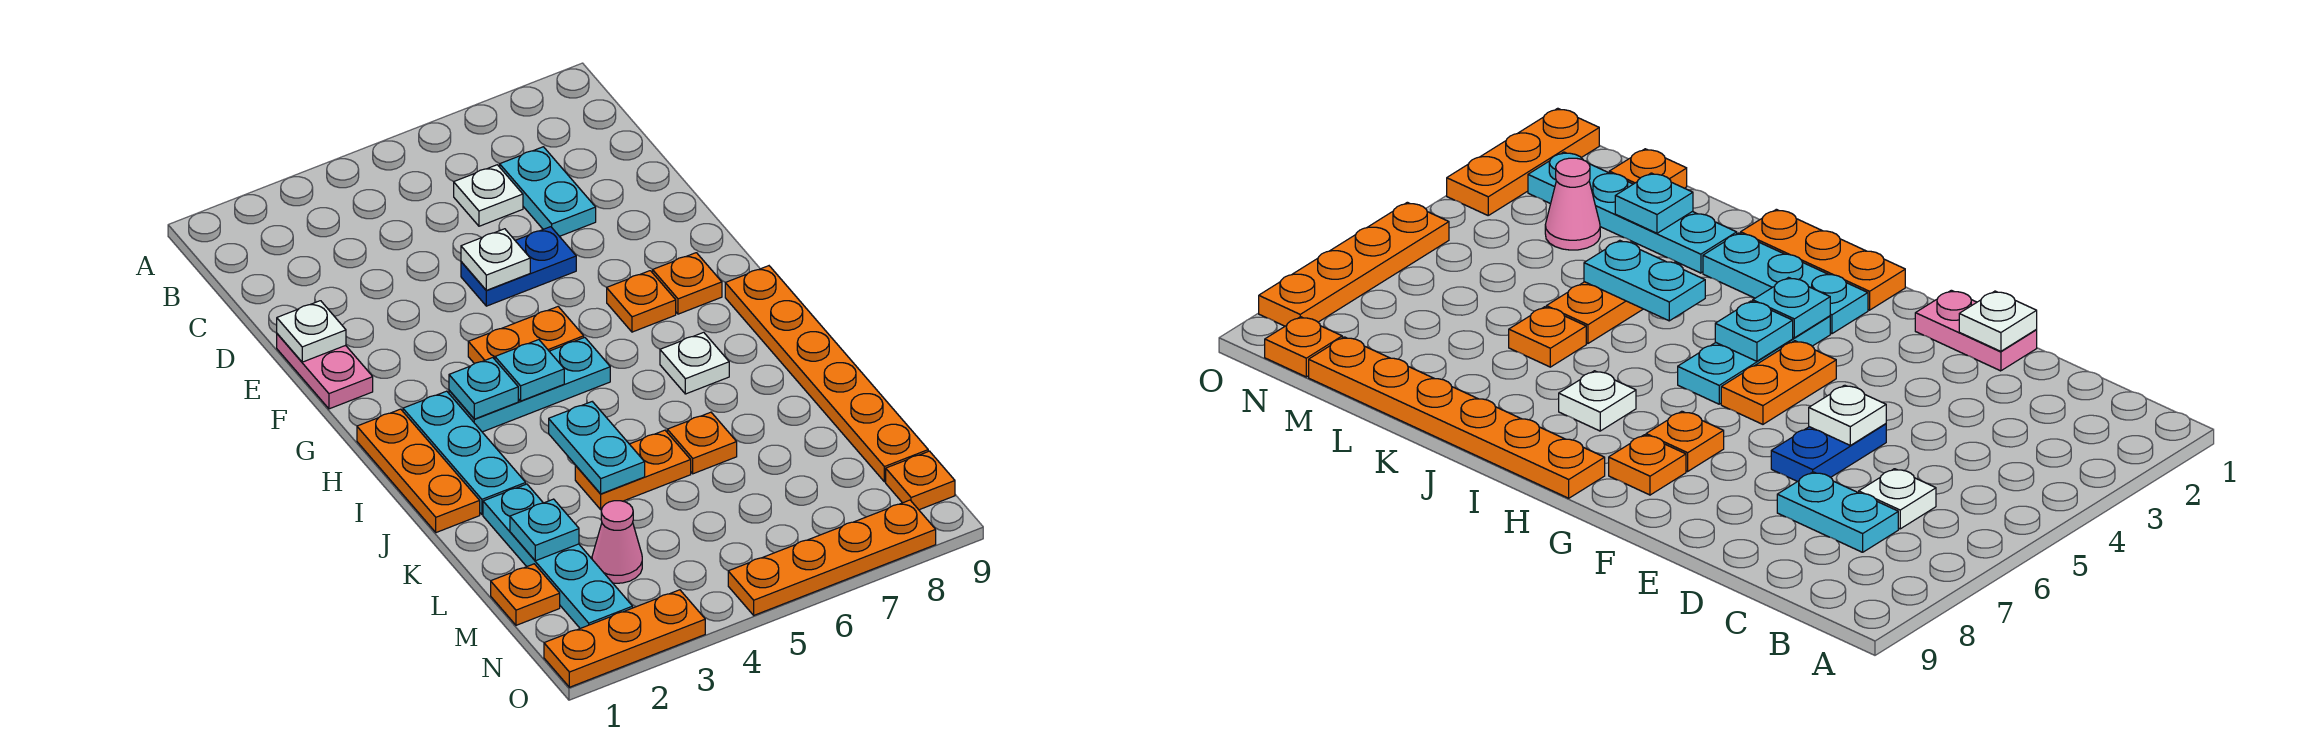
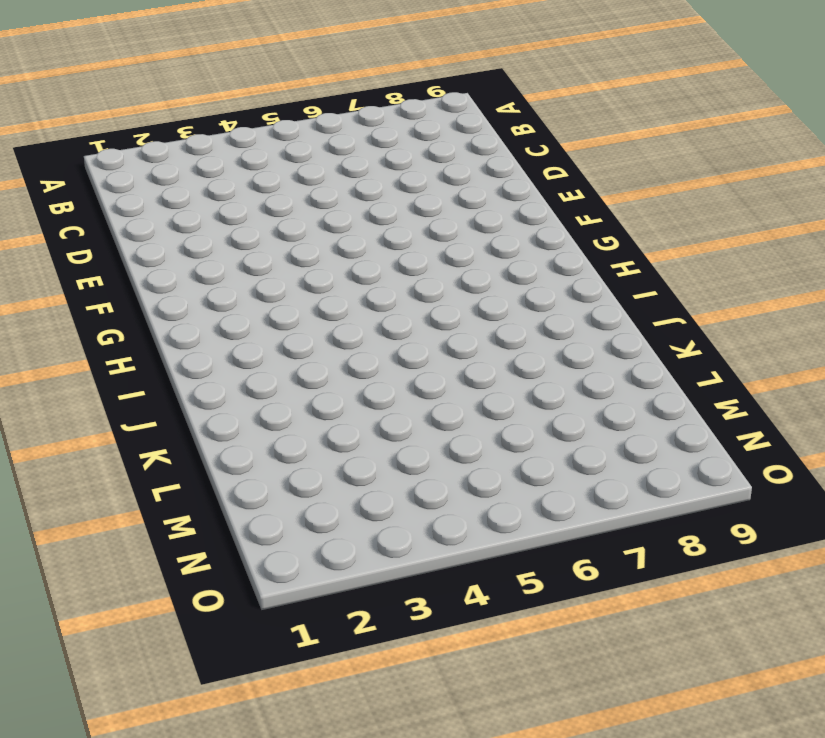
none -> white 1x1 plate [454,165,523,226]
none -> cyan 1x2 plate [500,147,596,236]
none -> pink 1x2 plate [277,334,373,409]

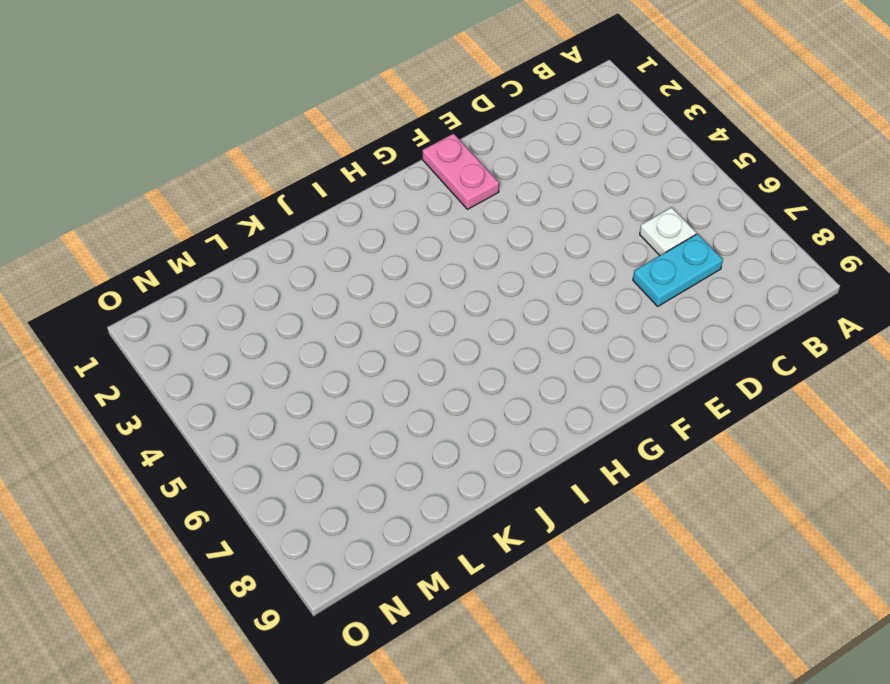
pink 1x2 plate [422,134,499,209] -> pink 1x2 plate turned to [277,334,373,409]
none -> blue 1x2 plate [461,227,576,306]
none -> orange 1x2 plate [468,307,584,364]
none -> orange 1x1 plate [607,271,676,332]

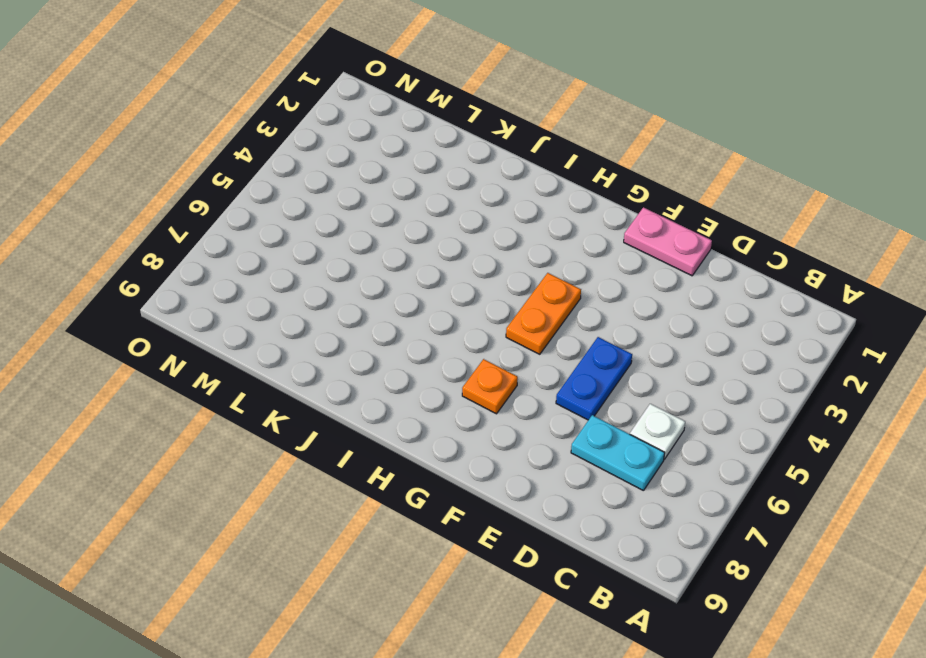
none -> orange 1x1 plate [653,253,722,314]
none -> orange 1x3 plate [357,409,480,533]
none -> cyan 1x3 plate [403,391,526,515]

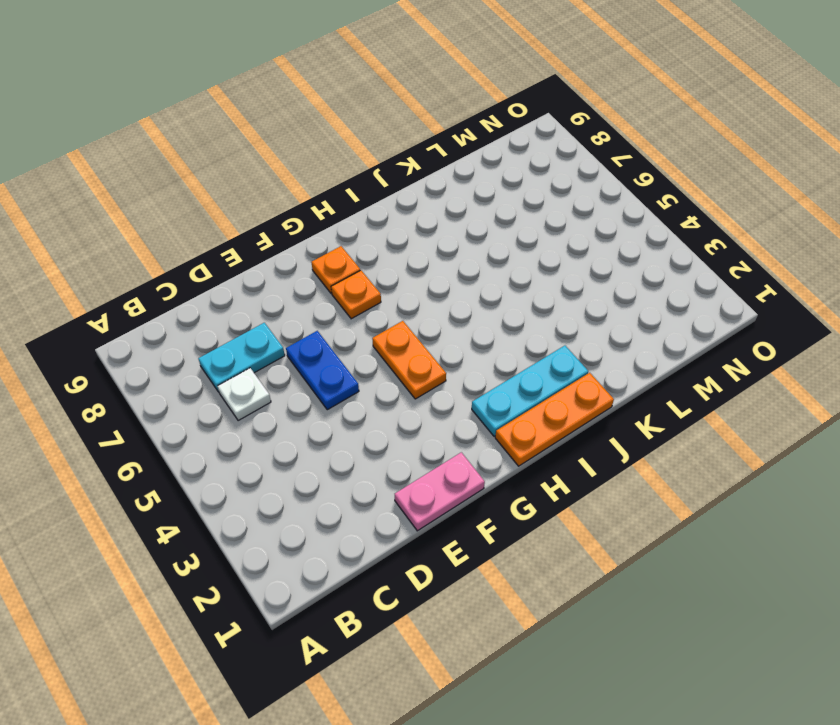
none -> cyan 1x3 plate [449,337,610,432]
none -> orange 1x6 plate [725,266,928,482]
none -> white 1x1 plate [660,332,729,394]

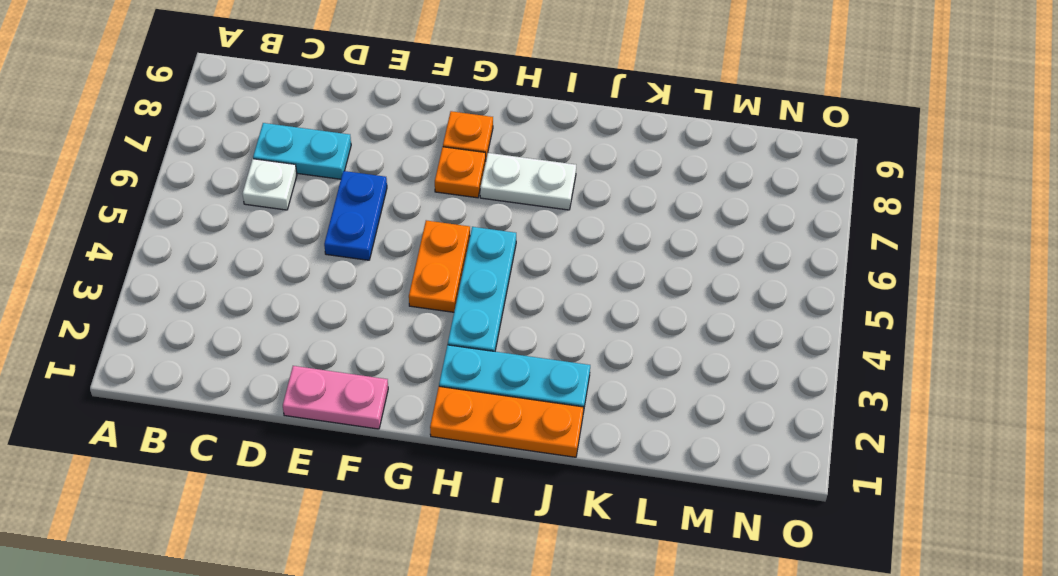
white 1x2 plate [480,153,576,210] -> white 1x1 plate [660,332,729,394]
none -> orange 1x6 plate [725,266,928,482]
none -> cyan 1x4 plate [483,484,633,628]
none -> orange 1x2 plate [575,430,691,510]

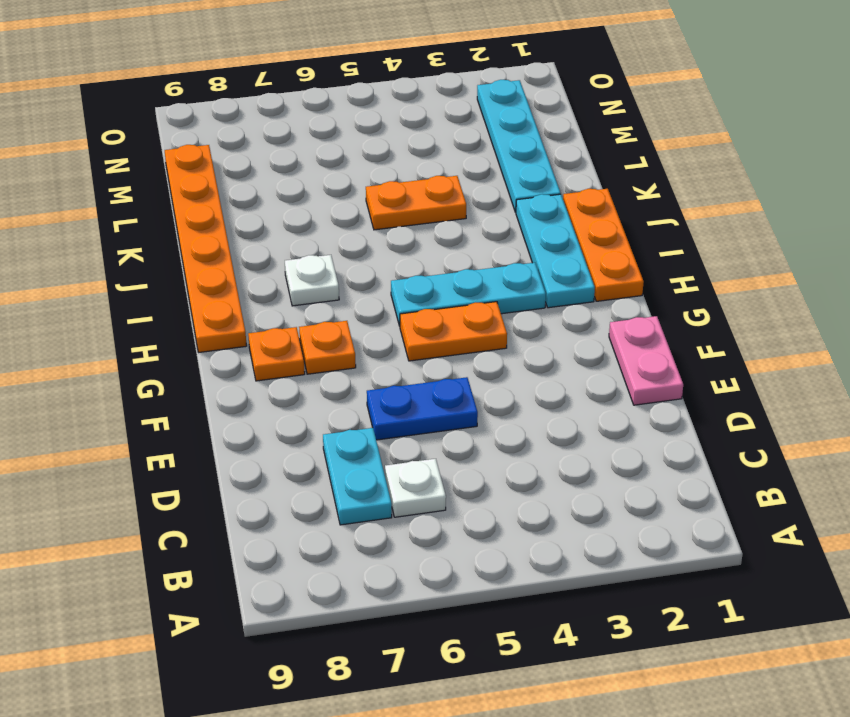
none -> orange 1x1 plate [667,412,737,474]
none -> orange 1x1 plate [491,564,560,625]
none -> pink 1x1 cone [592,501,642,583]

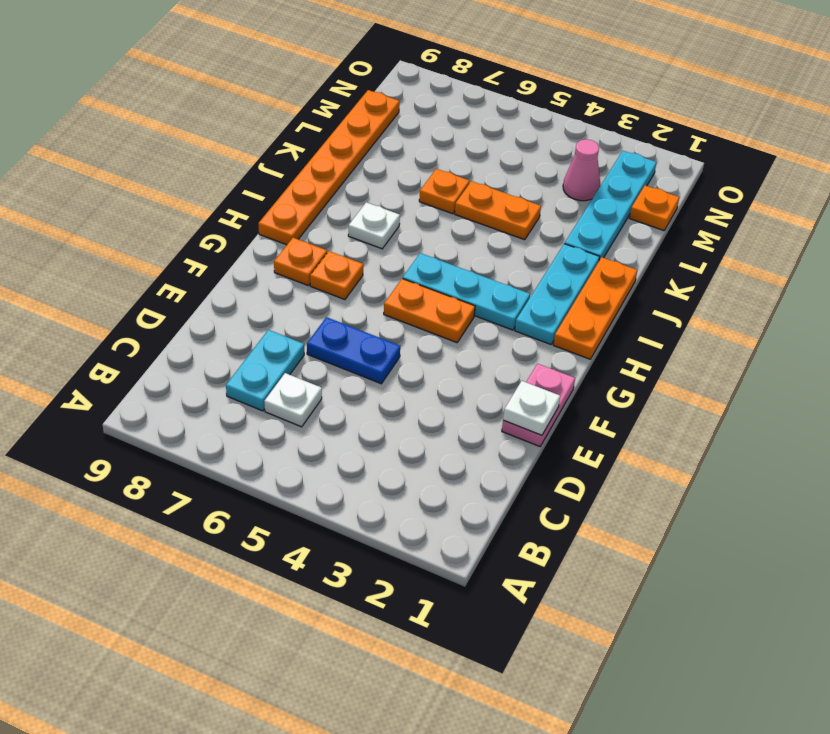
none -> orange 1x1 plate [886,451,955,510]
none -> orange 1x3 plate [544,590,705,687]
none -> orange 1x4 plate [728,500,936,615]

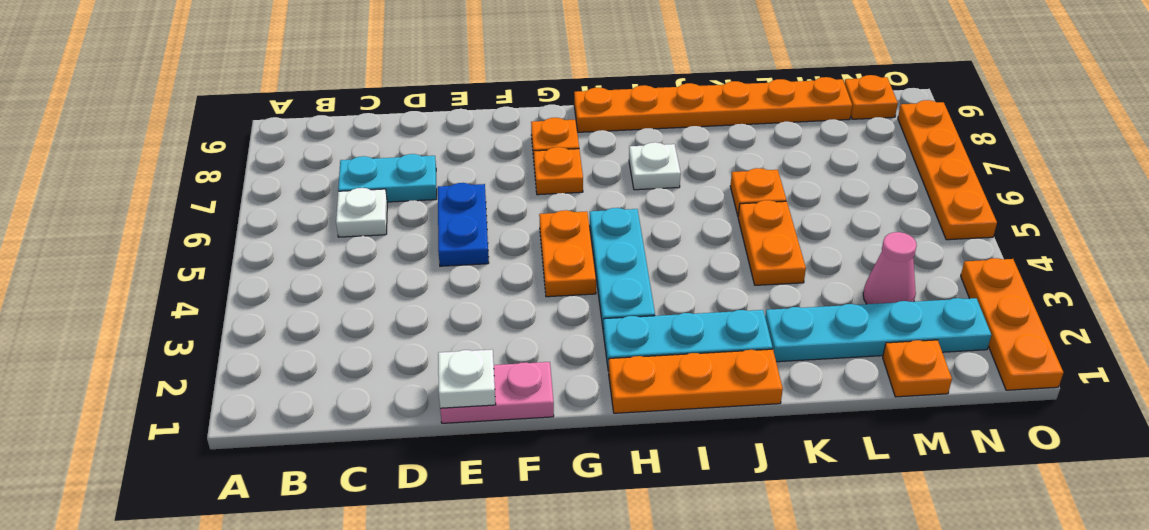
none -> white 1x1 plate [461,229,530,290]
none -> cyan 1x1 plate [449,358,518,419]
none -> cyan 1x1 plate [495,340,564,401]

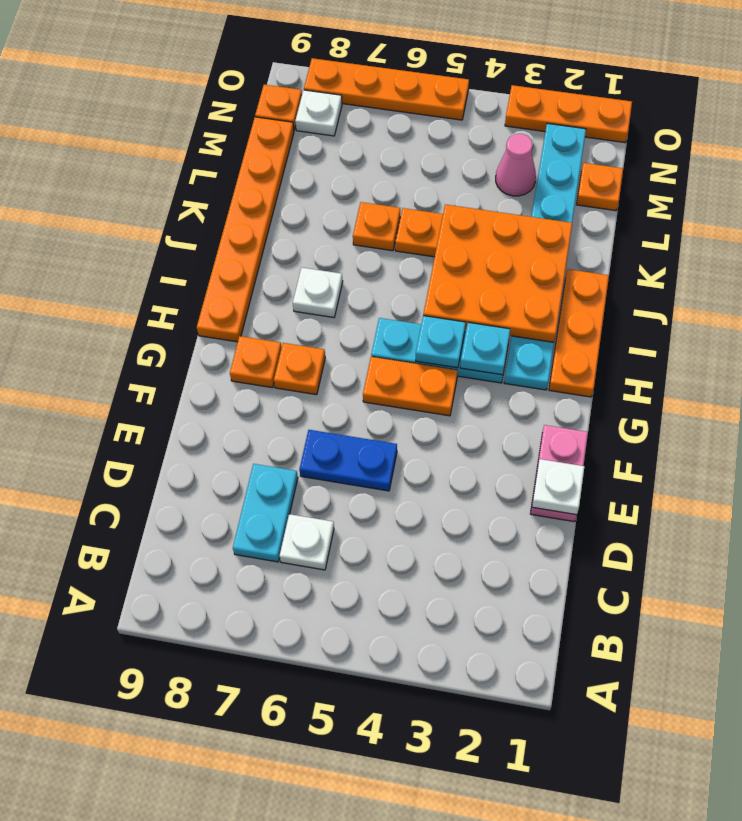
orange 3x3 plate [423,205,572,342] -> cyan 1x2 plate [549,402,645,494]
white 1x1 plate [295,90,342,136] -> white 1x1 plate moved to [461,229,530,290]
none -> cyan 1x1 plate [510,499,579,561]

